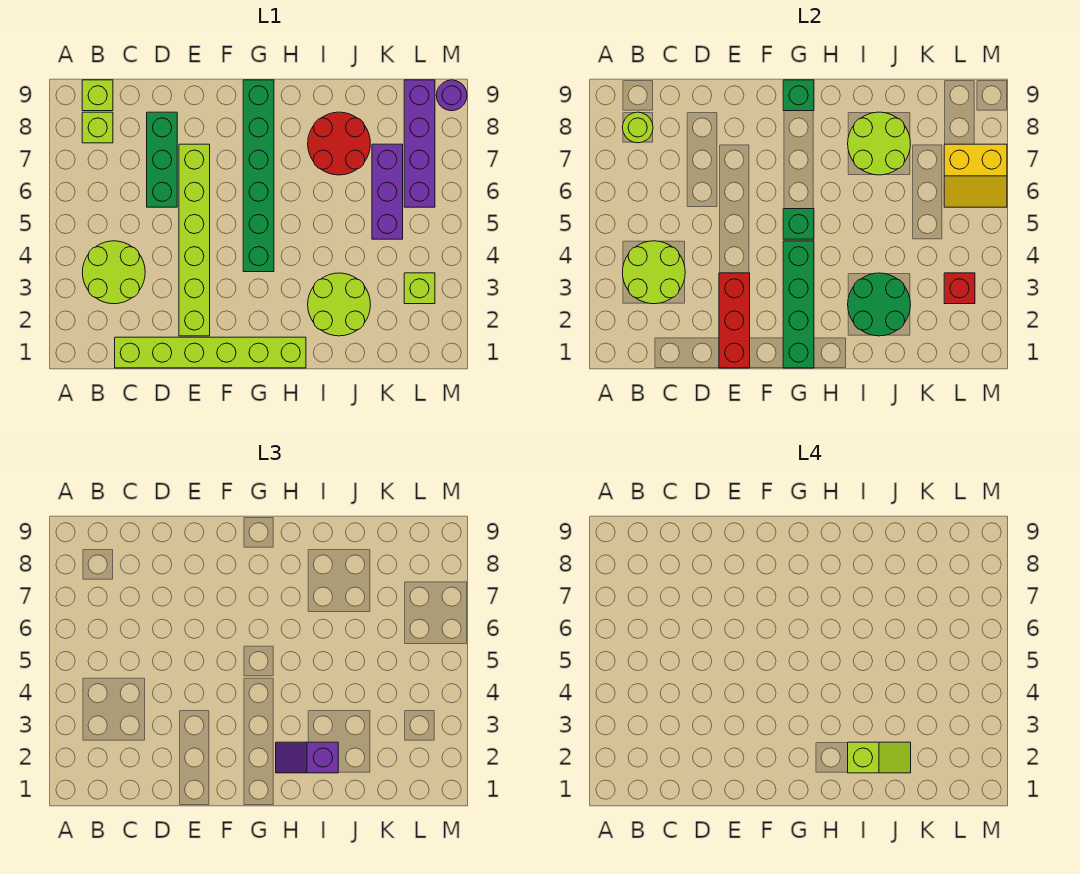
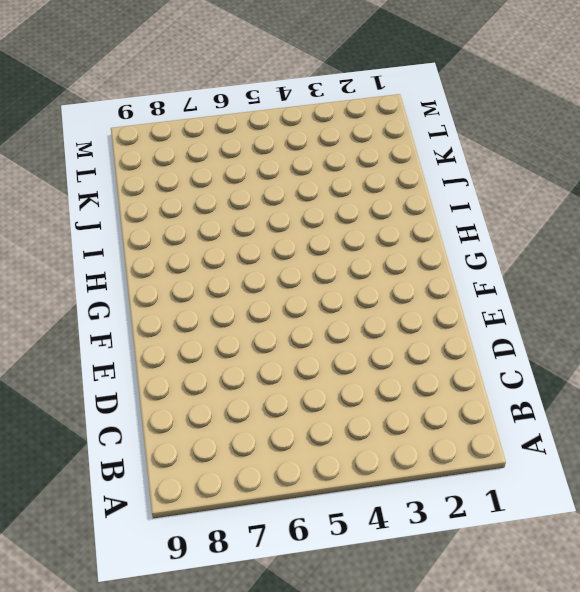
none -> lime 2x2 round brick [82,241,145,304]
none -> lime 1x1 brick [82,112,113,143]
none -> lime 1x1 brick [82,80,113,111]

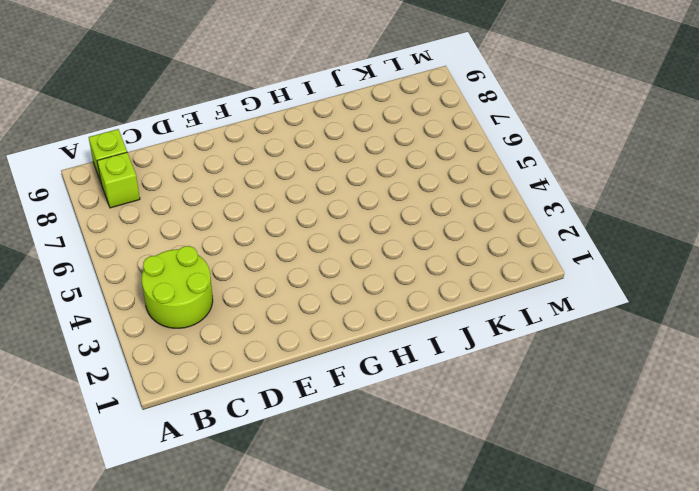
none -> lime 1x6 brick [115,337,306,368]
none -> green 1x3 brick [147,112,177,207]
none -> lime 1x6 brick [179,144,210,336]

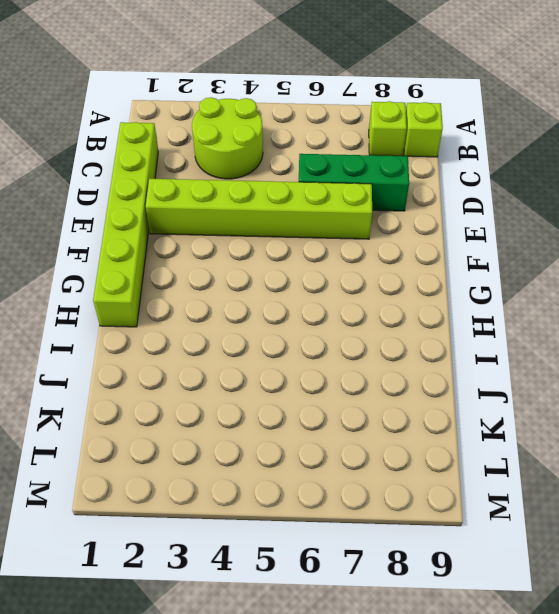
none -> green 1x6 brick [243,80,274,272]
none -> lime 2x2 round brick [308,273,370,336]
none -> red 2x2 round brick [308,112,370,175]

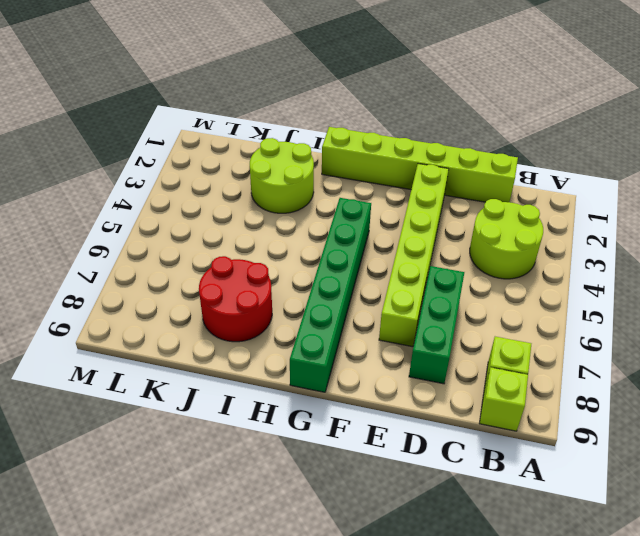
none -> purple 1x3 brick [372,144,403,239]
none -> lime 1x1 brick [404,273,435,304]
none -> purple 1x4 brick [404,80,435,207]

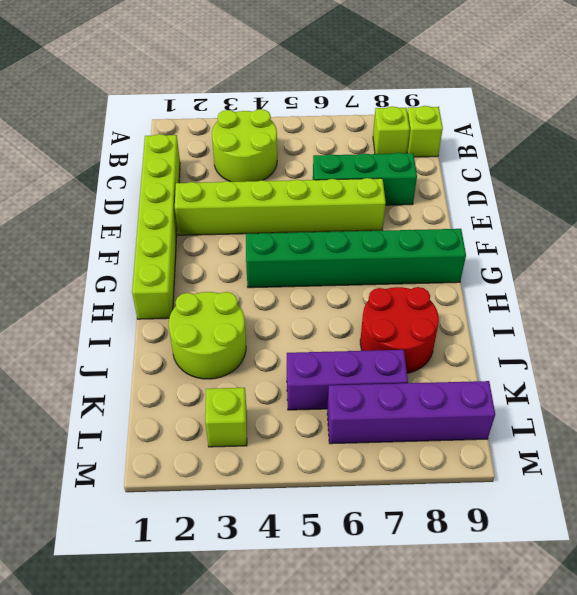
none -> purple 1x1 round brick [436,80,467,111]
none -> lime 2x2 round brick [622,241,685,304]
none -> lime 1x1 round brick [623,112,653,143]

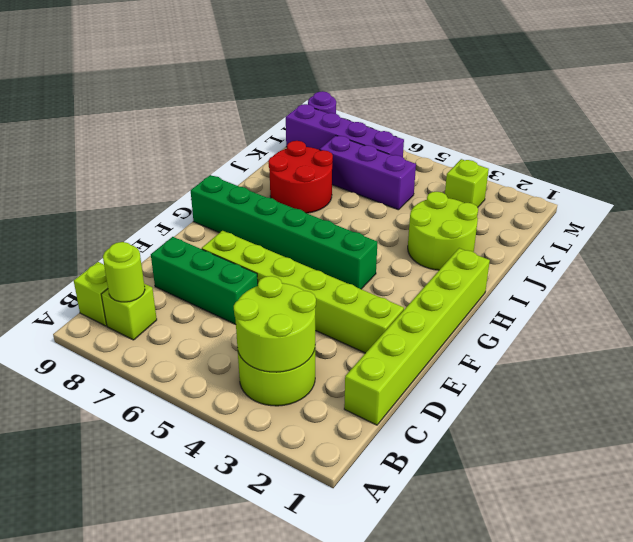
none -> red 1x3 brick [719,273,750,368]
none -> green 1x4 brick [783,241,814,368]
none -> green 1x1 brick [783,209,814,239]

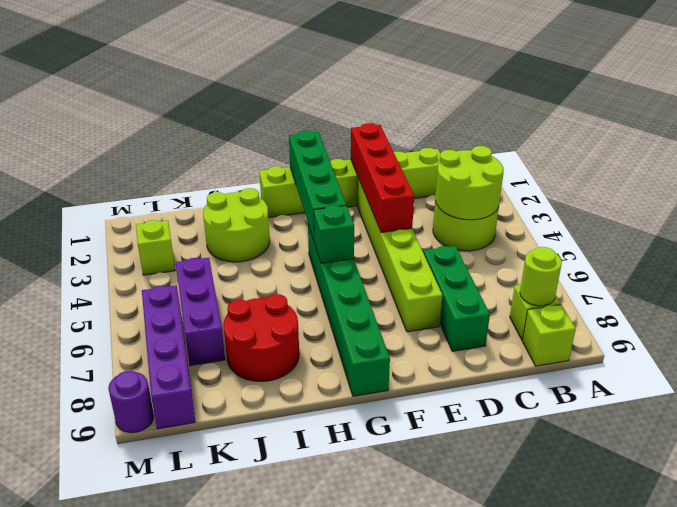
red 1x4 brick [351,123,414,232] -> red 1x3 brick [719,273,750,368]
none -> green 1x1 brick [783,80,814,111]
none -> green 2x2 round brick [848,273,910,336]
none -> lime 2x2 round brick [848,112,910,175]

